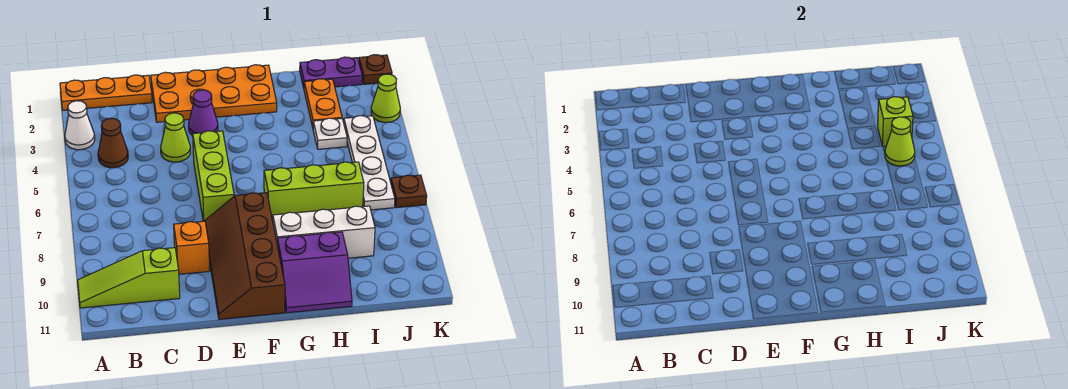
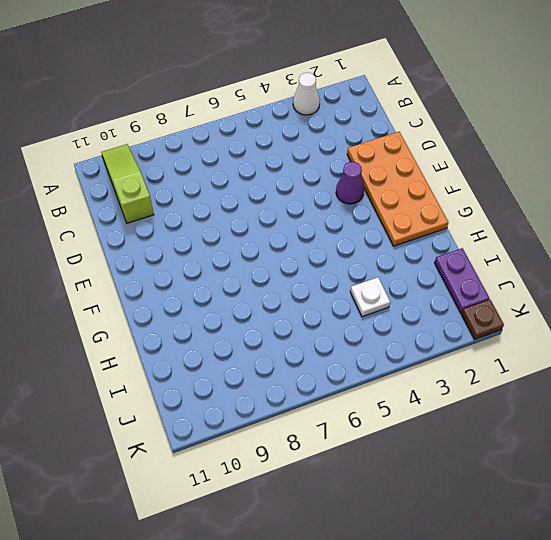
none -> orange 1x3 plate [60,75,152,110]
none -> brown 1x1 cone [98,118,128,168]
none -> lime 1x1 cone [161,113,190,162]

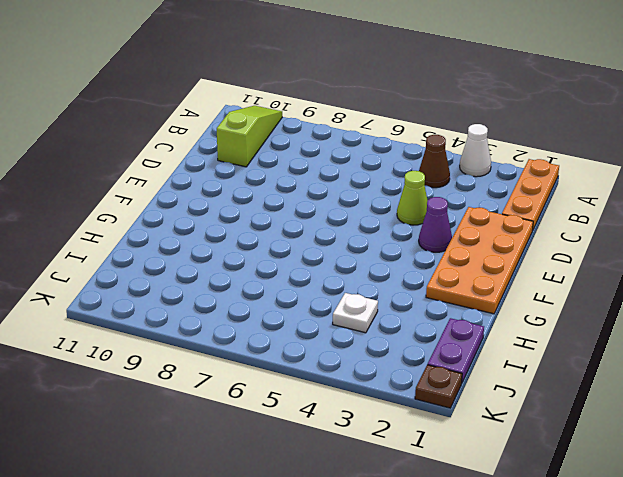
none -> orange 1x1 brick [174,221,210,274]
none -> lime 1x3 brick [193,131,234,221]
none -> brown 2x4 slope [205,193,285,319]

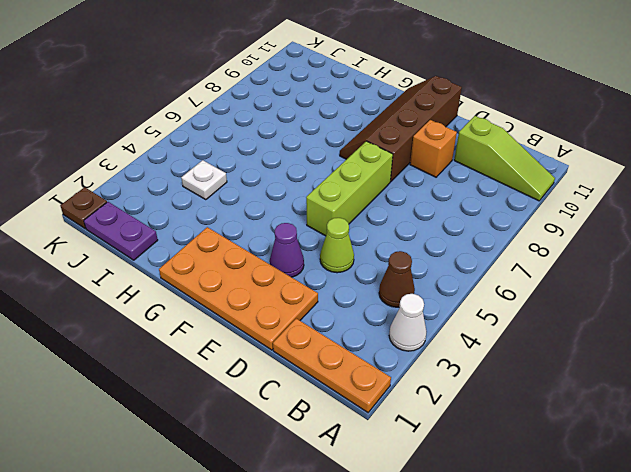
brown 2x4 slope [340,76,462,182] -> brown 2x4 slope turned to [205,193,285,319]
none -> lime 1x3 brick [264,162,364,219]
none -> white 1x3 brick [273,206,375,258]
none -> purple 2x2 slope [277,232,352,313]

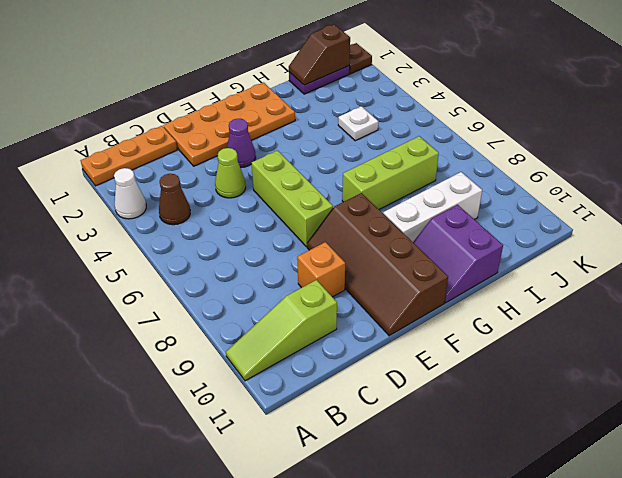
purple 2x2 slope [413,205,503,303] -> purple 2x2 slope turned to [277,232,352,313]
brown 1x2 slope [289,24,350,85] -> none
none -> orange 1x2 plate [304,79,342,127]
none -> white 1x4 plate [344,116,395,210]
none -> lime 1x1 cone [371,74,400,122]

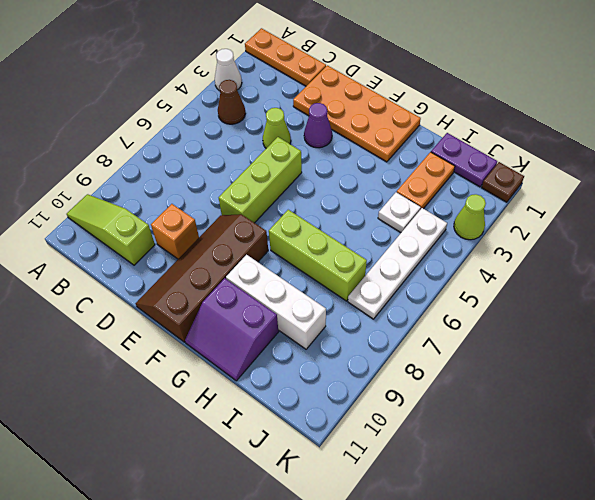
none -> brown 1x1 plate [391,175,427,208]
none -> lime 1x1 brick [878,97,913,146]
none -> lime 1x1 cone [885,117,915,166]

